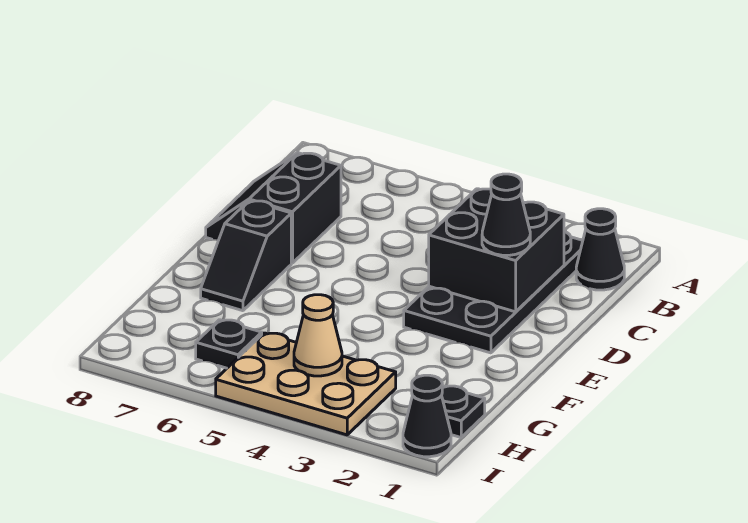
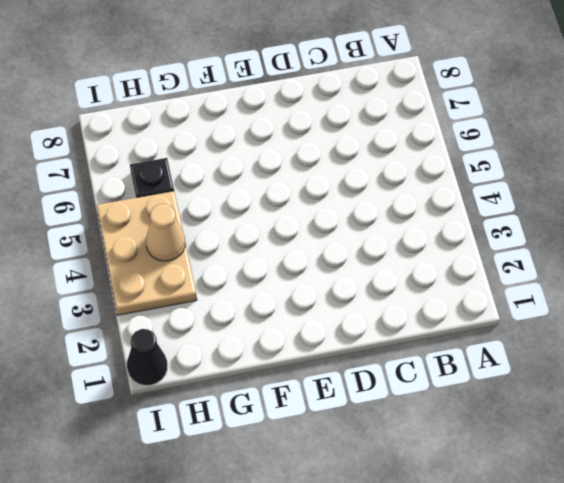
none -> black 1x1 cone [576,209,624,290]
none -> black 2x4 plate [404,232,583,353]

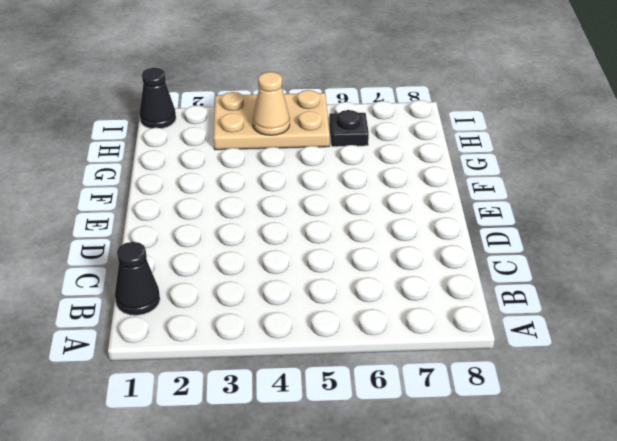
none -> black 2x4 plate [404,232,583,353]
none -> black 2x2 slope [206,153,341,263]

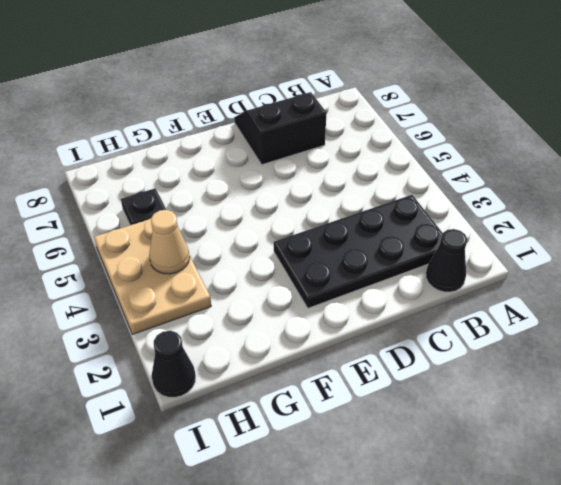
none -> black 1x2 slope [201,201,291,311]
none -> black 1x1 plate [442,386,485,437]

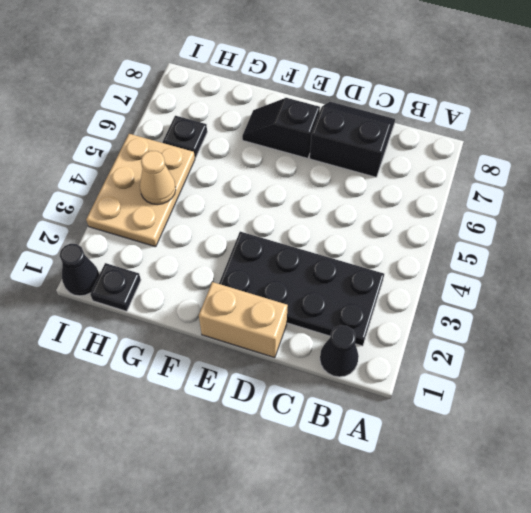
tan 1x2 brick [199,282,288,358] -> none
none -> black 2x2 brick [429,189,564,312]
none -> black 1x1 cone [482,174,530,255]

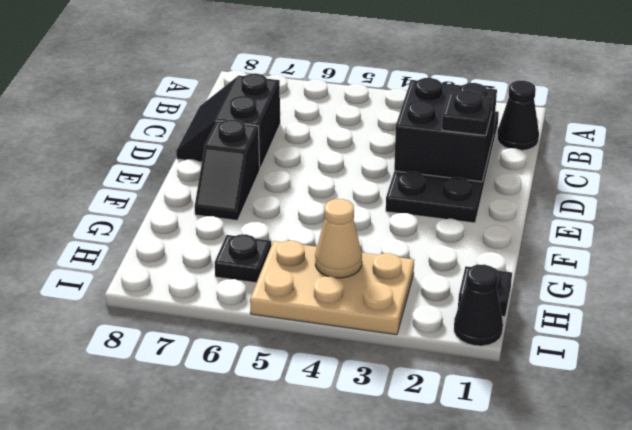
black 1x1 plate [442,90,493,135] -> black 1x1 cone [482,174,530,255]

